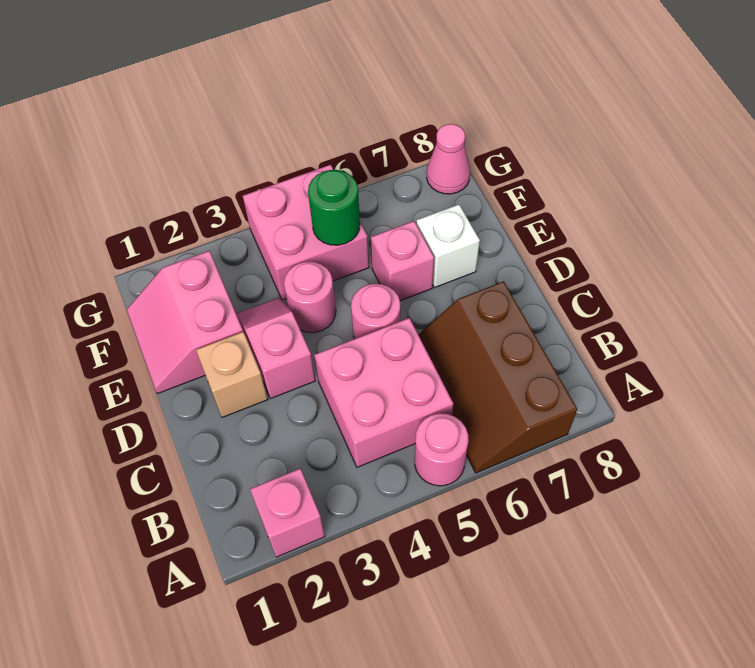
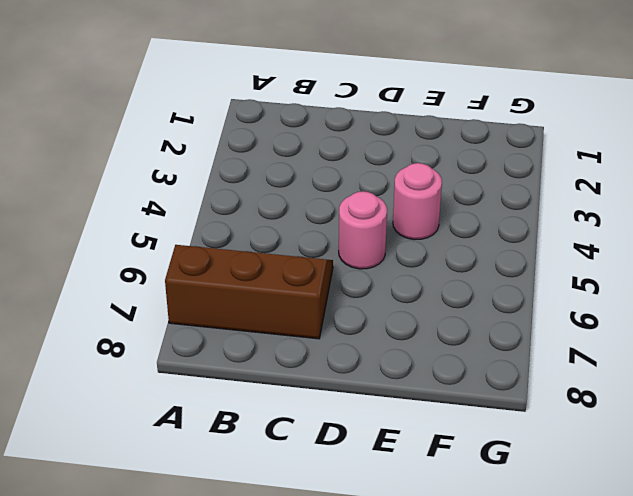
none -> pink 1x1 brick [250,468,325,557]
none -> pink 1x1 round brick [415,413,468,486]
none -> pink 2x2 brick [314,318,453,467]

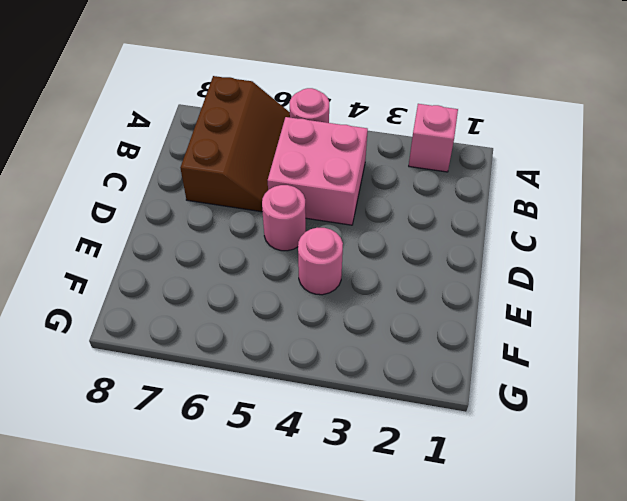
none -> tan 1x1 brick [196,332,268,417]
none -> pink 1x2 slope [236,298,315,399]
none -> pink 2x2 slope [127,251,243,393]

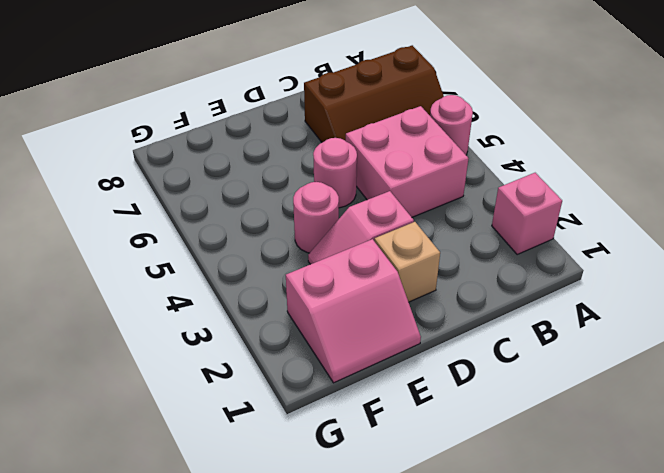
none -> pink 1x1 brick [371,221,434,301]
none -> white 1x1 brick [416,205,480,287]
none -> pink 2x2 brick [243,165,369,300]

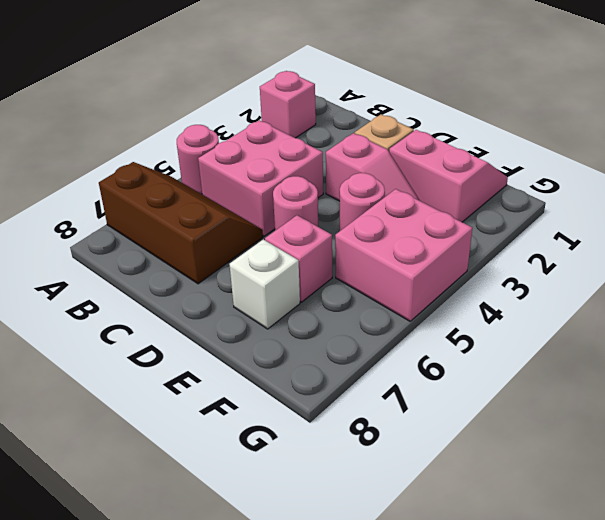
none -> pink 1x1 cone [427,124,470,194]
none -> green 1x1 round brick [308,170,360,245]

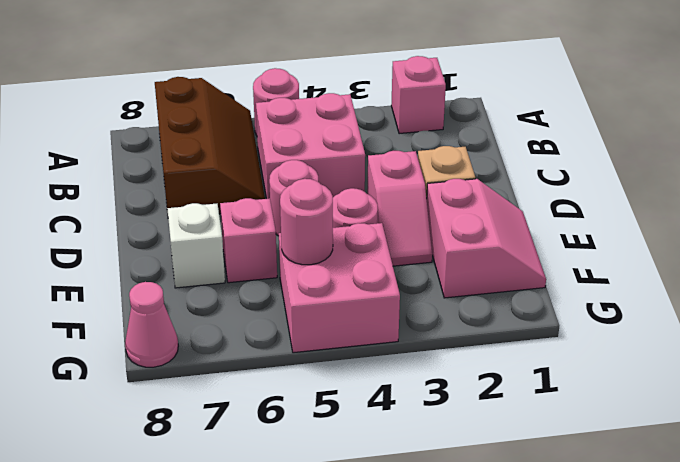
pink 1x1 round brick [280,179,333,265] -> green 1x1 round brick [308,170,360,245]

